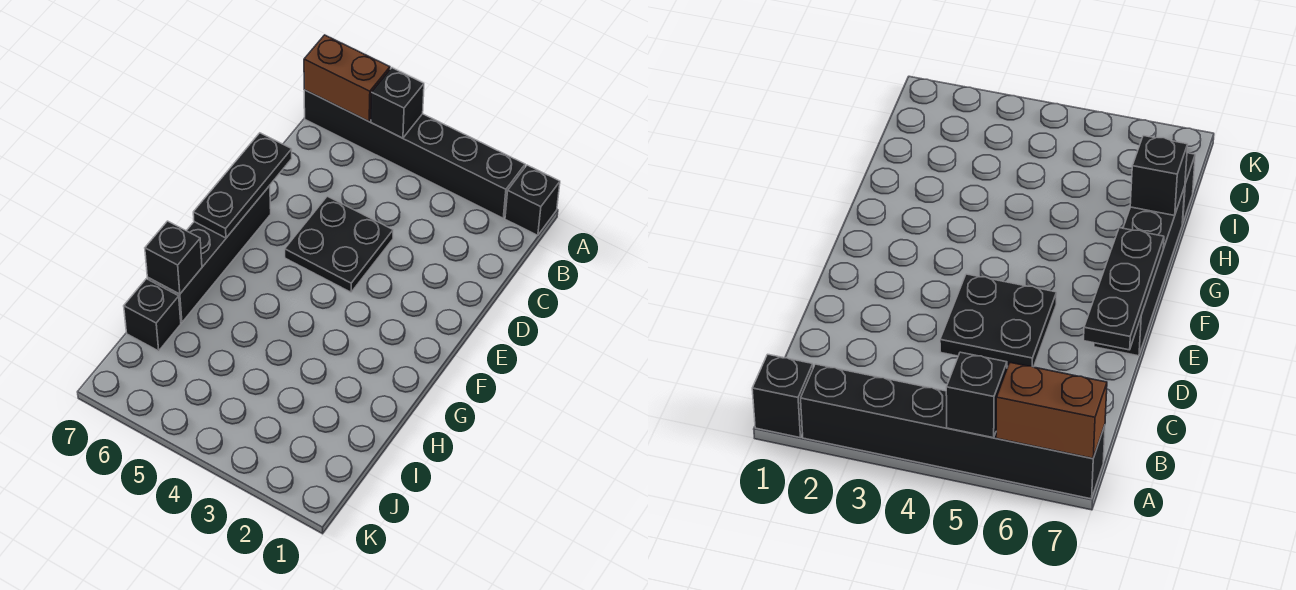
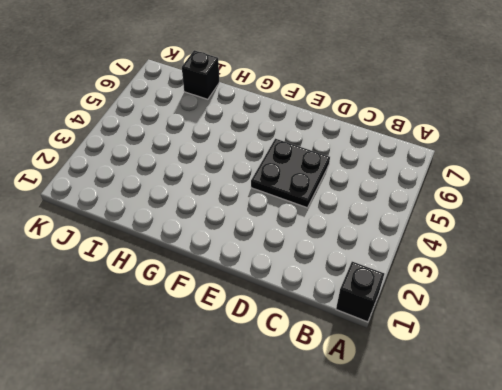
none -> black 1x6 brick [304,90,525,218]
none -> black 1x4 brick [147,186,271,322]

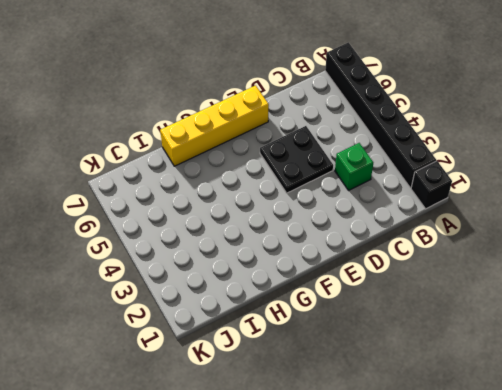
green 1x1 brick [335,143,373,190] -> none
yellow 1x4 brick [160,85,269,166] -> black 1x4 brick [147,186,271,322]
none -> black 1x1 brick [124,279,181,351]
none -> black 1x1 brick [371,68,424,138]

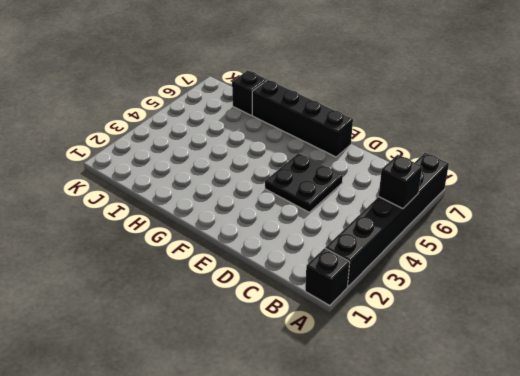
none -> brown 1x2 brick [304,35,390,121]
none -> black 1x3 plate [193,133,292,238]

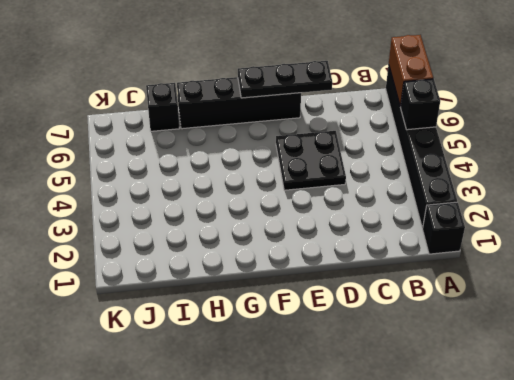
none -> black 1x1 brick [145,221,202,294]

